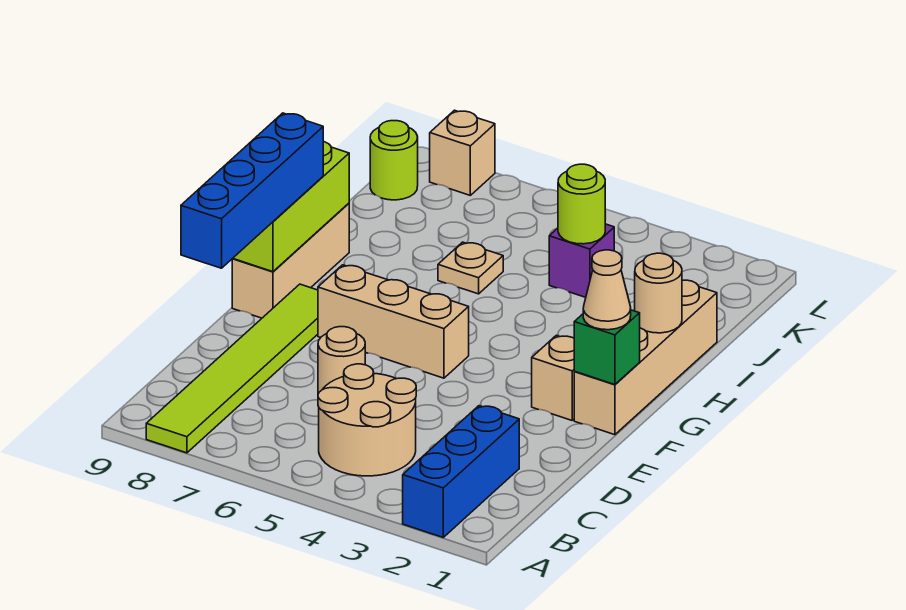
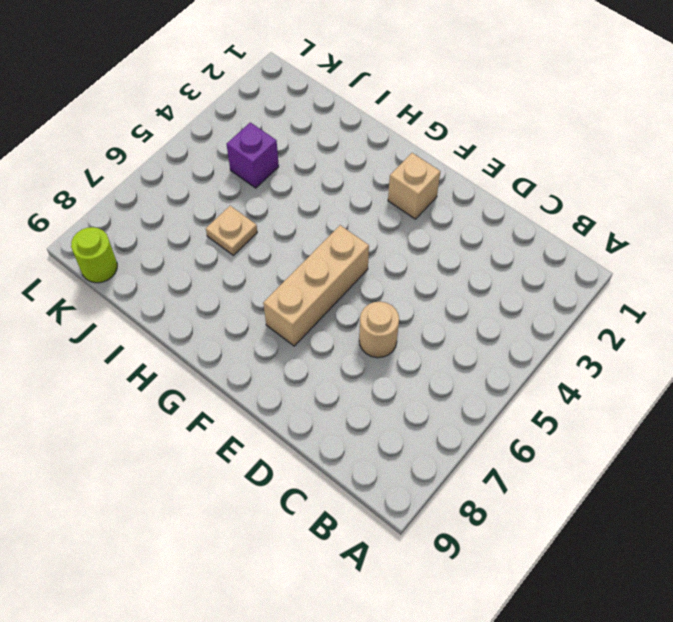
none -> blue 1x3 brick [403,406,519,537]
none -> lime 1x6 tile [146,284,318,453]
none -> tan 2x2 round brick [318,364,416,476]

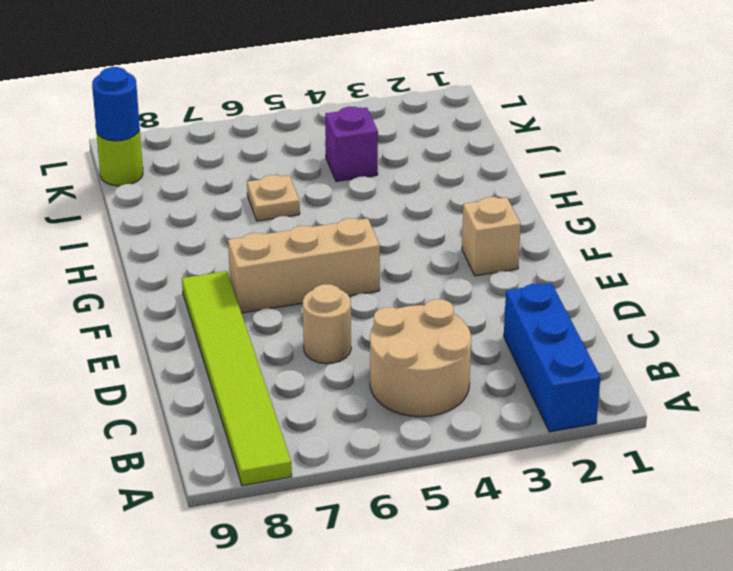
blue 1x1 round brick [92,67,140,141] -> none
none -> tan 1x4 brick [574,280,717,435]
none -> tan 1x3 brick [232,203,349,318]
none -> tan 1x1 brick [430,110,495,195]

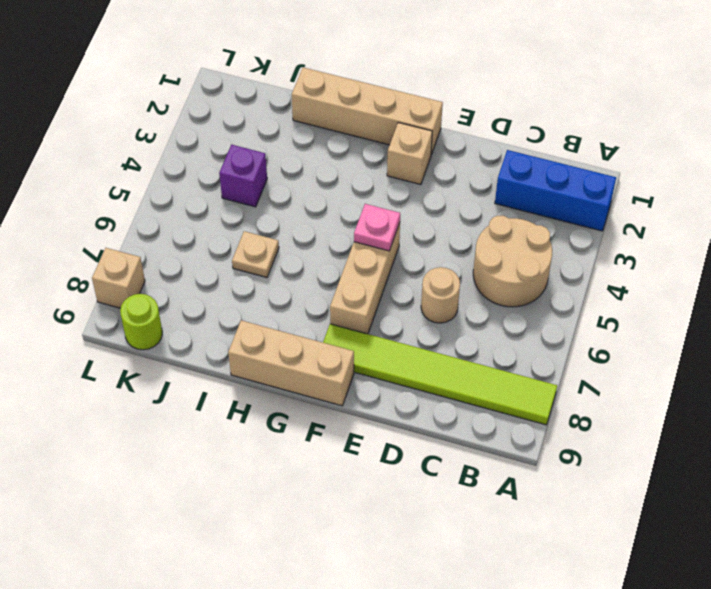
pink 1x1 plate [354,204,400,251] -> none
none -> green 1x1 brick [574,310,640,384]
none -> lime 1x3 brick [233,141,349,272]
none -> tan 1x1 round brick [635,253,682,333]

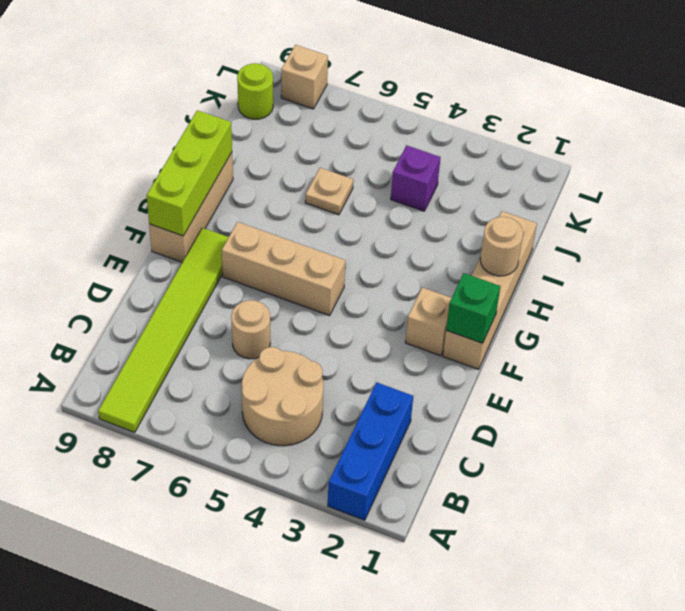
none -> lime 1x1 round brick [558,164,605,244]
none -> blue 1x4 brick [181,113,323,268]
none -> tan 1x1 cone [583,250,631,330]

